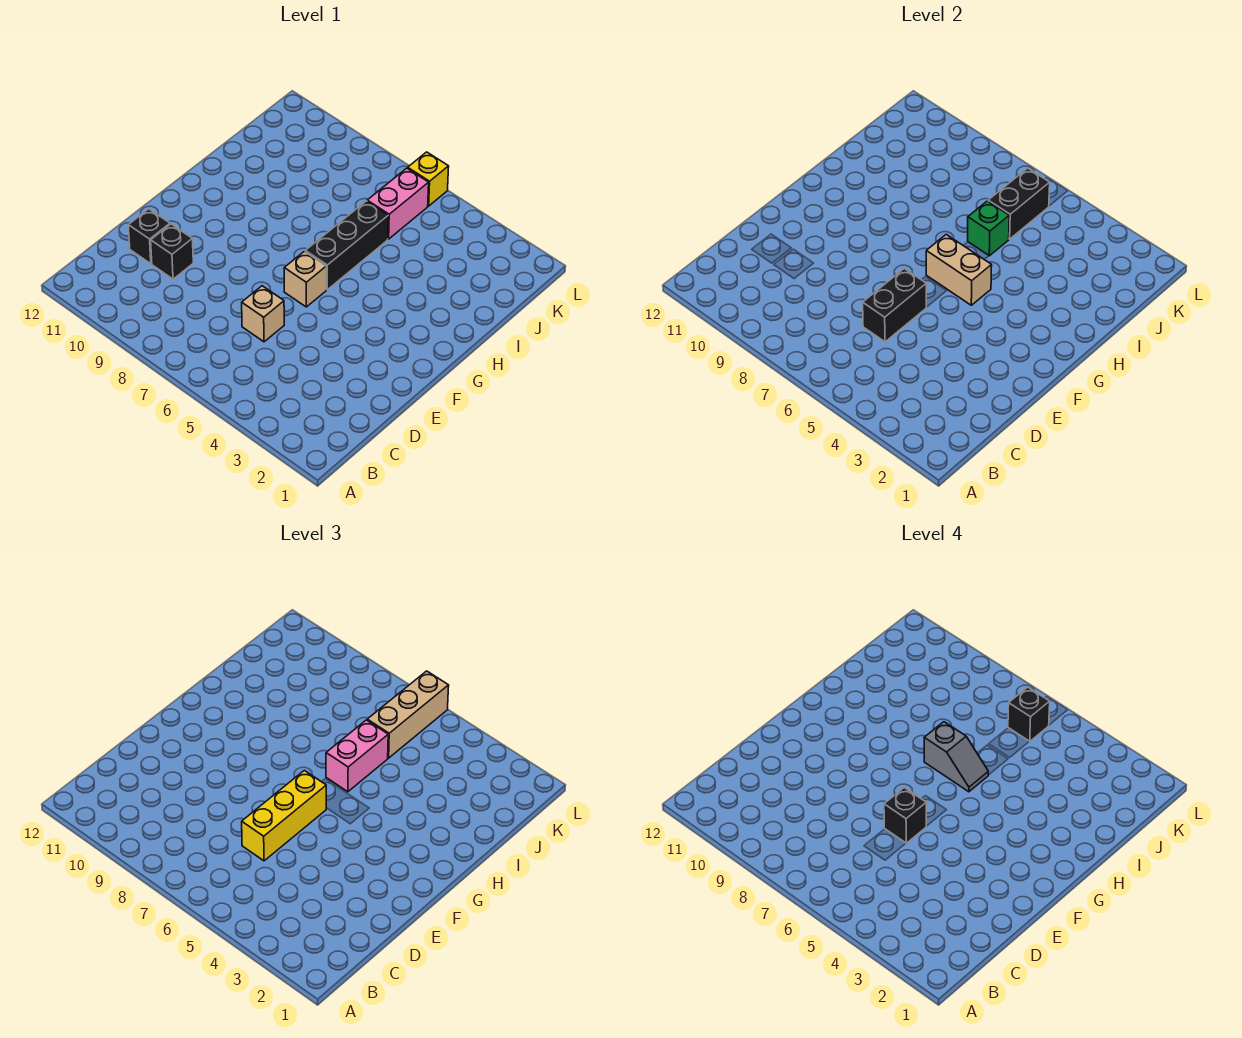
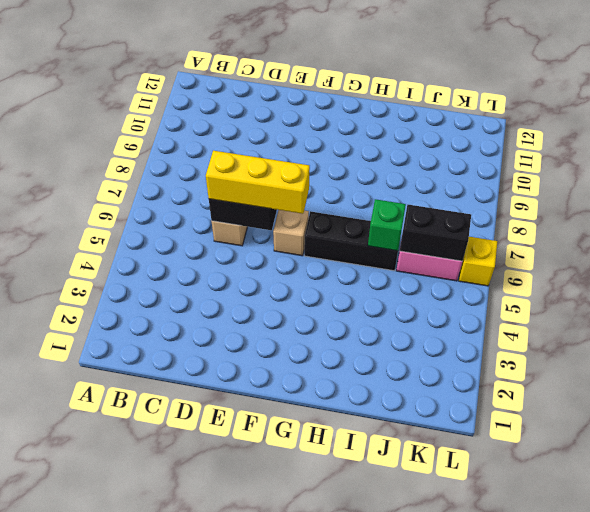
none -> black 1x1 brick [151,224,193,279]
none -> black 1x1 brick [128,209,170,264]
none -> tan 1x2 brick [926,235,992,305]

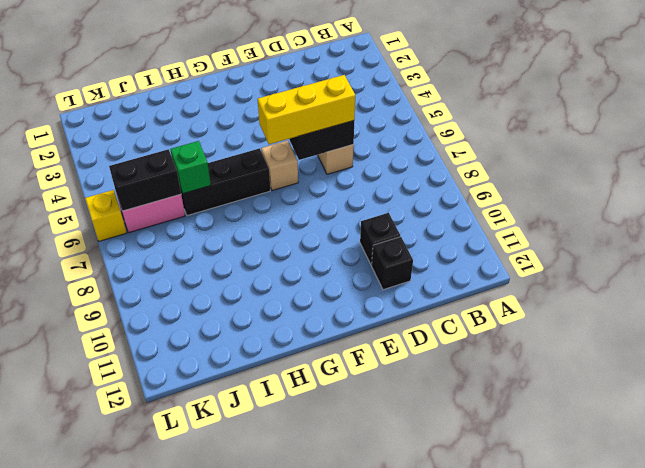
none -> tan 1x2 brick [926,235,992,305]
none -> pink 1x2 brick [326,720,388,792]
none -> tan 1x3 brick [367,671,449,758]

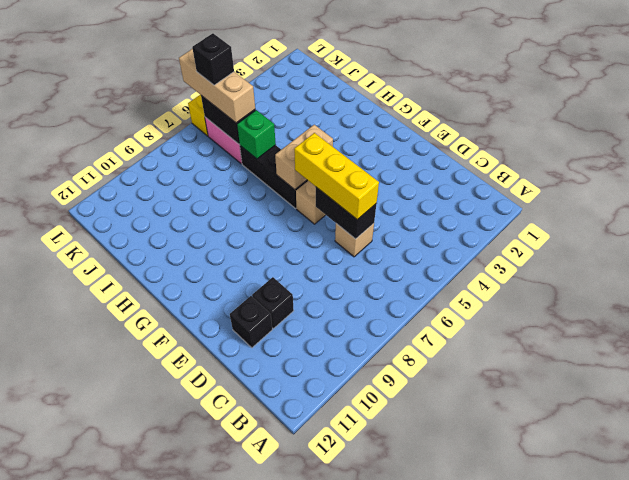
none -> pink 1x2 brick [326,720,388,792]
none -> black 1x1 brick [884,788,926,843]
none -> grey 1x2 slope [924,722,988,792]

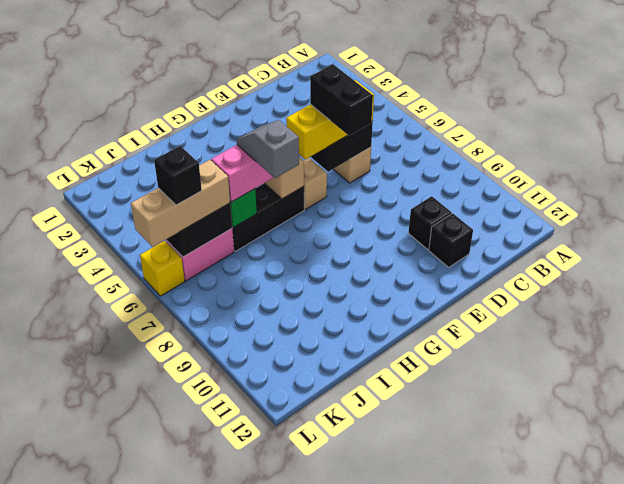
black 1x2 brick [310,64,373,136] -> black 1x1 brick [884,788,926,843]

